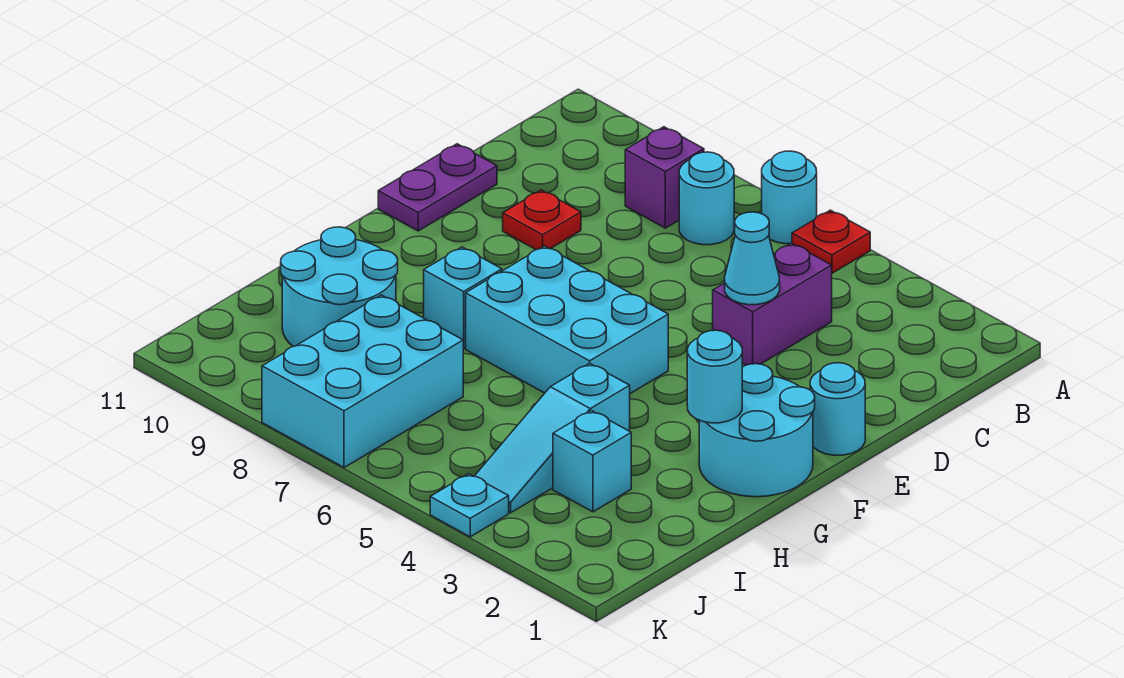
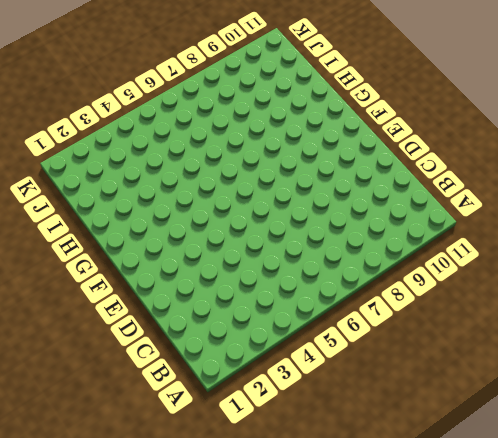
none -> red 1x1 plate [792,210,870,273]
none -> cyan 1x1 round brick [762,151,817,244]
none -> cyan 1x1 round brick [679,152,734,245]

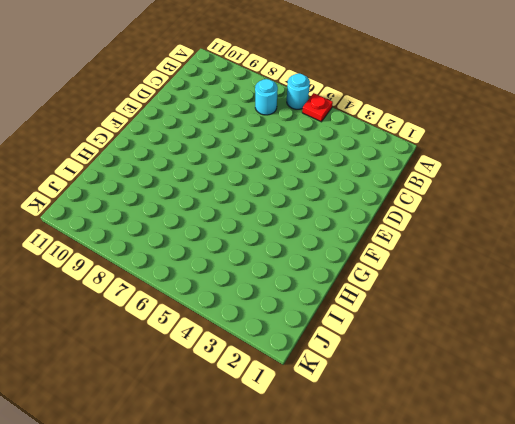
none -> purple 1x1 brick [625,127,704,228]
none -> purple 1x2 brick [713,243,832,365]
none -> red 1x1 plate [503,190,581,250]

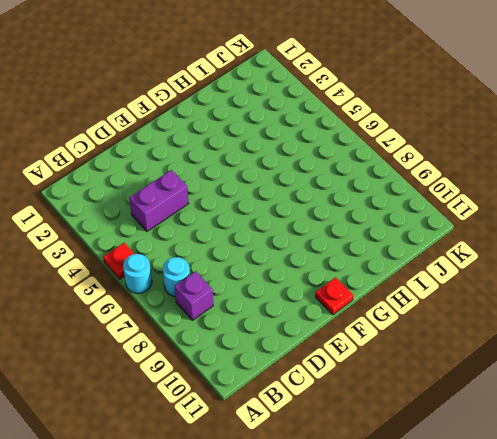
red 1x1 plate [315,277,353,315] -> red 1x1 plate moved to [503,190,581,250]
none -> purple 1x2 plate [378,144,497,231]
none -> cyan 1x1 round brick [810,363,865,455]
none -> cyan 2x2 round brick [699,364,815,497]

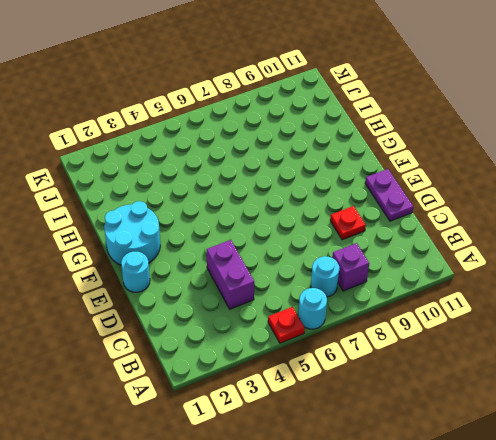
none -> cyan 2x3 brick [466,246,668,393]
none -> cyan 1x1 brick [424,247,502,348]
none -> cyan 1x3 slope [474,363,630,513]

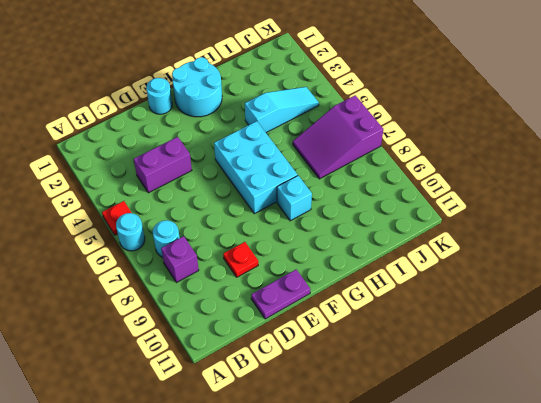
purple 2x3 slope [293,95,384,179] -> cyan 2x3 brick [262,295,463,468]
none -> cyan 2x2 round brick [281,227,398,347]
none -> cyan 1x1 brick [553,411,631,512]
none -> cyan 1x1 plate [430,474,509,537]

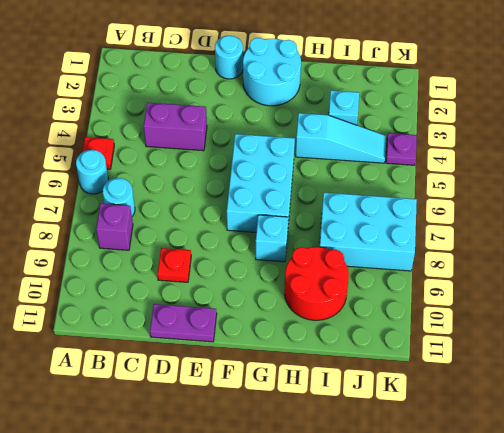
red 2x2 round brick [285,247,349,320] -> cyan 2x2 round brick [281,227,398,347]
purple 1x1 plate [386,133,417,165] -> cyan 1x1 plate [430,474,509,537]
none -> cyan 1x1 cone [725,212,780,305]
none -> cyan 1x1 round brick [687,330,742,423]

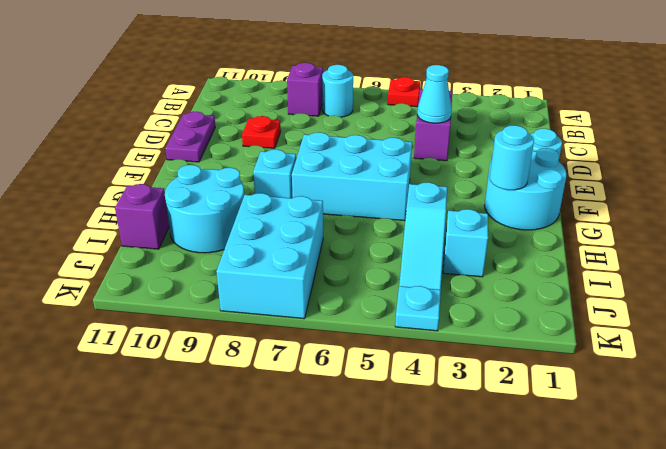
purple 1x1 brick [115,184,169,249] -> none
none -> cyan 1x1 round brick [762,151,817,244]

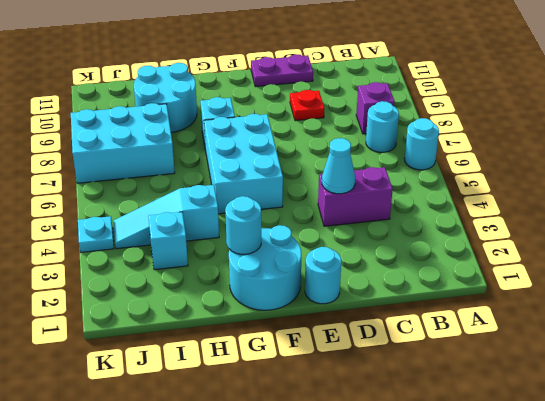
none -> red 1x1 plate [792,210,870,273]

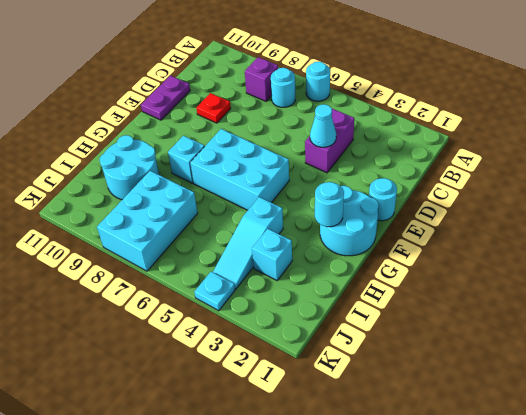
none -> red 1x1 plate [792,210,870,273]

